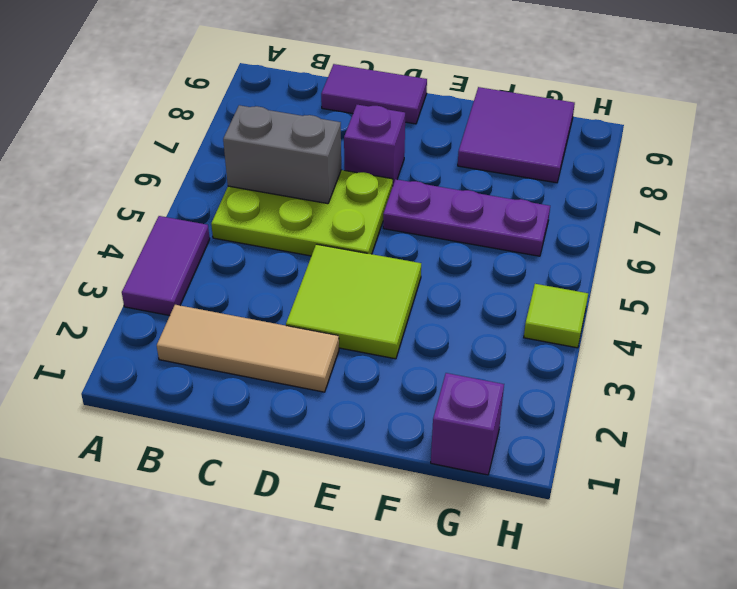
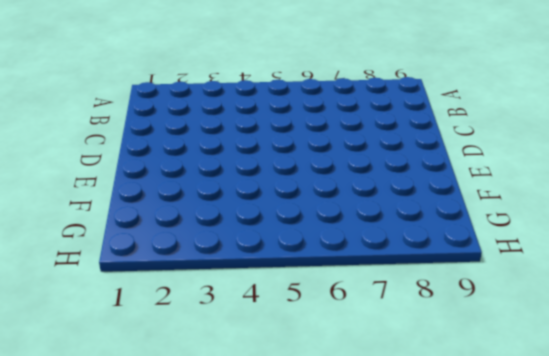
none -> purple 1x2 tile [122,216,210,316]
none -> tan 1x3 tile [157,305,339,392]

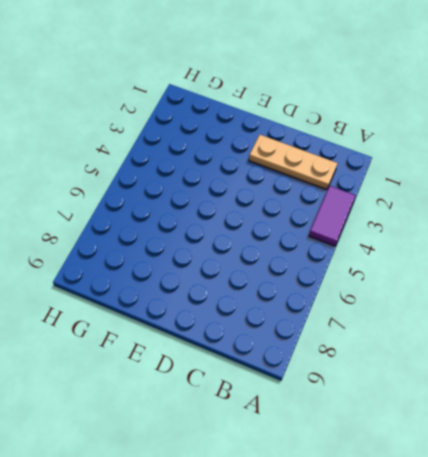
tan 1x3 plate [249,135,338,190] -> tan 1x3 tile [157,305,339,392]
none -> lime 2x3 plate [211,170,393,256]
none -> purple 1x2 tile [321,64,427,124]

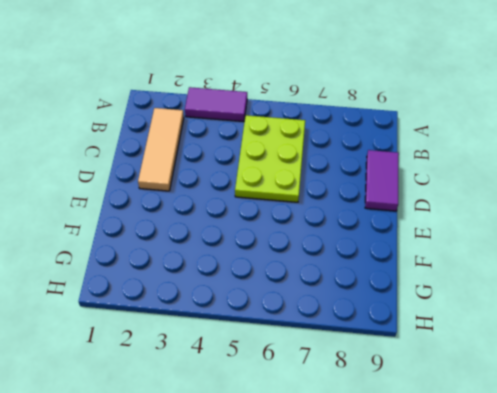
none -> lime 2x2 tile [286,244,421,359]
none -> purple 1x1 brick [344,105,405,184]

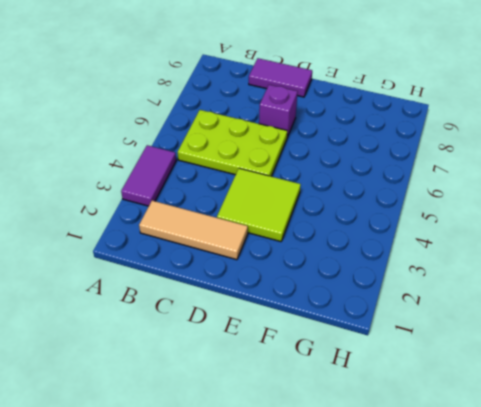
none -> purple 1x3 plate [383,179,550,256]
none -> purple 2x2 tile [458,87,575,183]

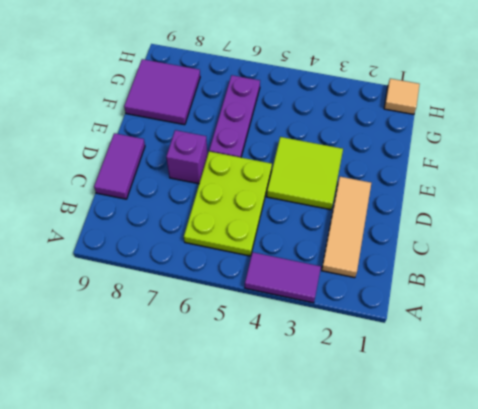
tan 1x1 tile [384,79,420,114] -> none
none -> purple 1x1 brick [431,373,504,475]
none -> lime 1x1 tile [524,284,588,348]

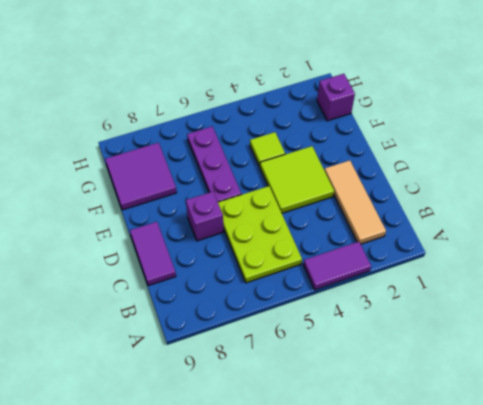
lime 1x1 tile [250,132,285,167] -> lime 1x1 tile moved to [524,284,588,348]
none -> grey 1x2 brick [223,105,341,204]

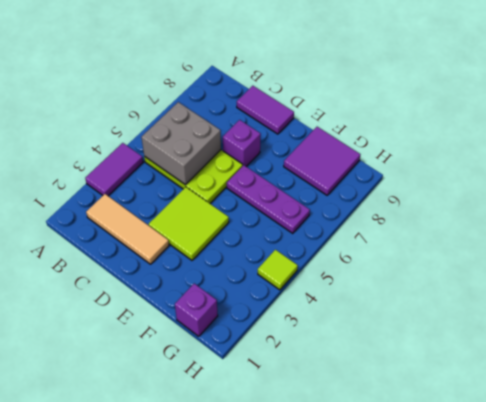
grey 2x2 brick [142,102,221,185] -> grey 1x2 brick [223,105,341,204]

